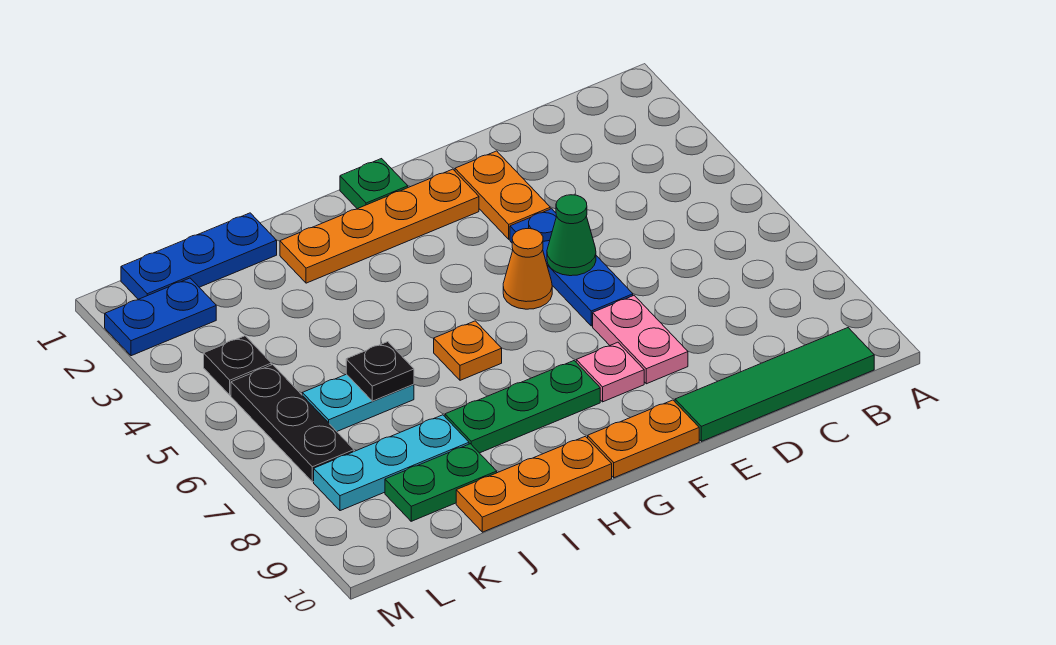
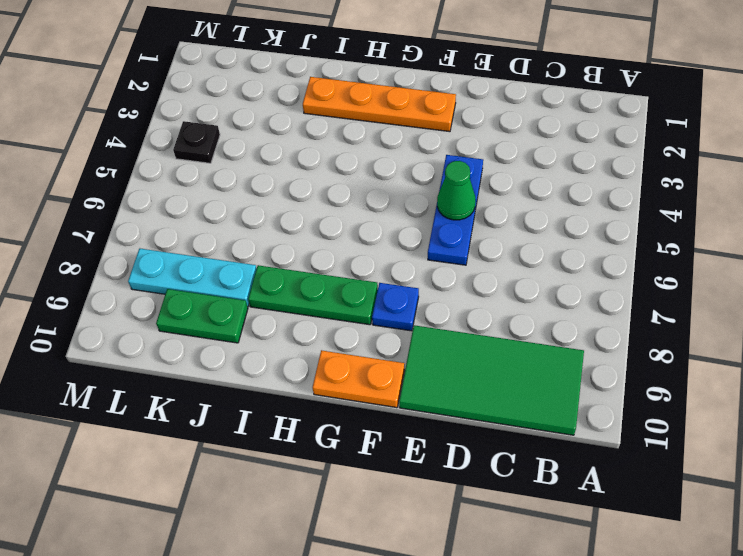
green 2x4 tile [399,325,584,435] -> green 1x4 tile [675,328,874,441]
blue 1x1 plate [372,283,419,331] -> pink 1x1 plate [576,342,644,402]
none -> orange 1x2 plate [455,151,550,239]
none -> pink 1x2 plate [593,295,688,384]
none -> orange 1x1 cone [503,229,552,309]

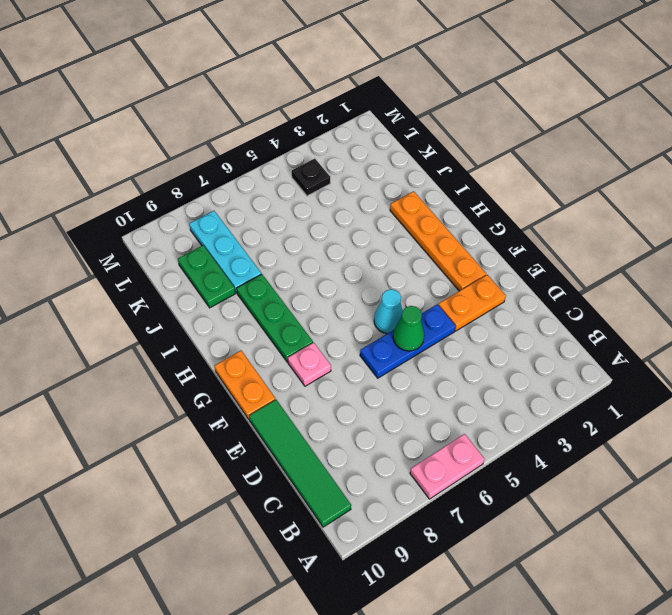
pink 1x2 plate [410,434,485,499] -> pink 1x2 plate moved to [593,295,688,384]
cyan 1x1 cone [374,289,403,334] -> orange 1x1 cone [503,229,552,309]
none -> green 1x1 plate [340,159,408,209]
none -> orange 1x1 plate [434,321,502,380]
none -> orange 1x3 plate [456,436,612,532]

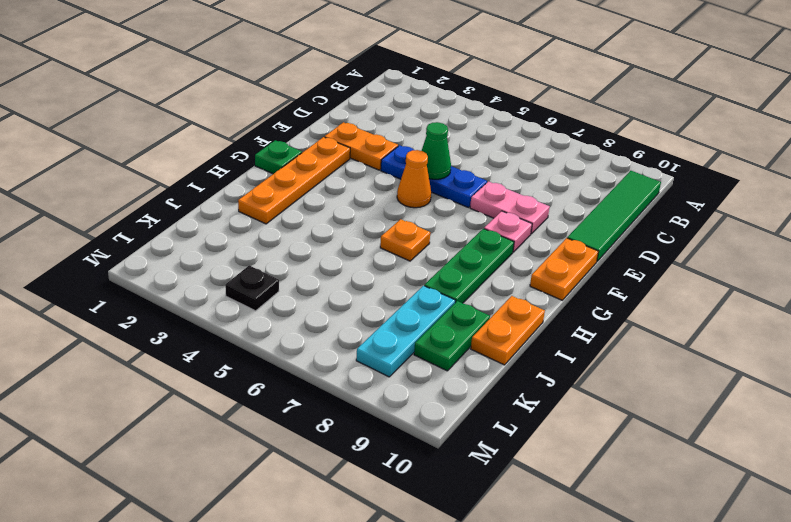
orange 1x2 plate [471,296,545,365] -> orange 1x3 plate [456,436,612,532]
none -> blue 1x3 plate [121,213,277,299]
none -> cyan 1x2 plate [302,374,414,431]
none -> blue 1x2 plate [105,278,216,356]

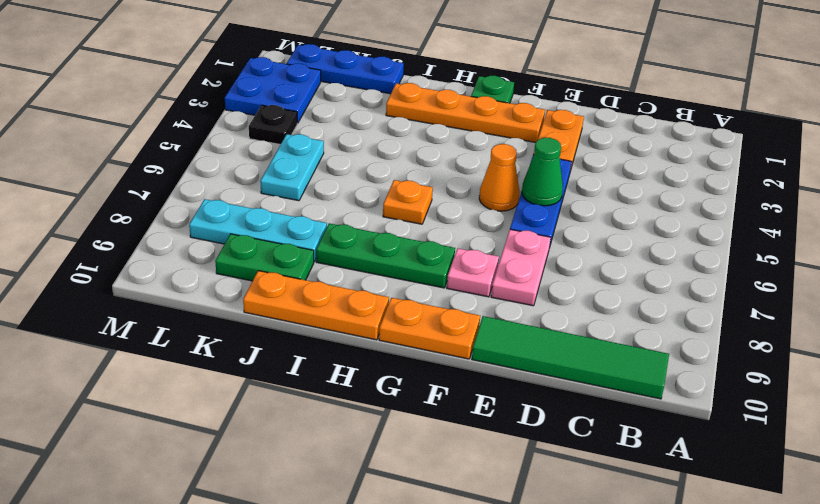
cyan 1x2 plate [260,134,324,201] -> cyan 1x2 plate turned to [302,374,414,431]
blue 2x2 plate [225,57,321,123] -> blue 1x2 plate [105,278,216,356]
none -> black 1x3 plate [231,365,354,482]
none -> black 1x1 plate [346,342,414,401]

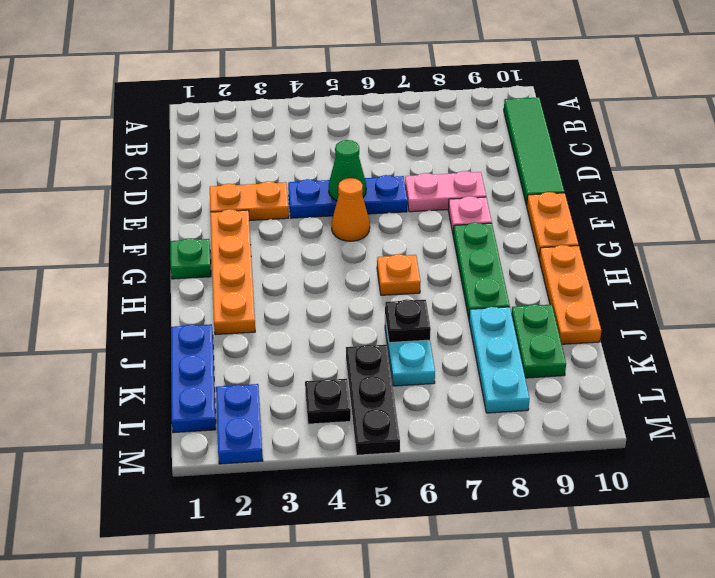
black 1x3 plate [346,345,400,455] -> black 1x3 plate turned to [231,365,354,482]

